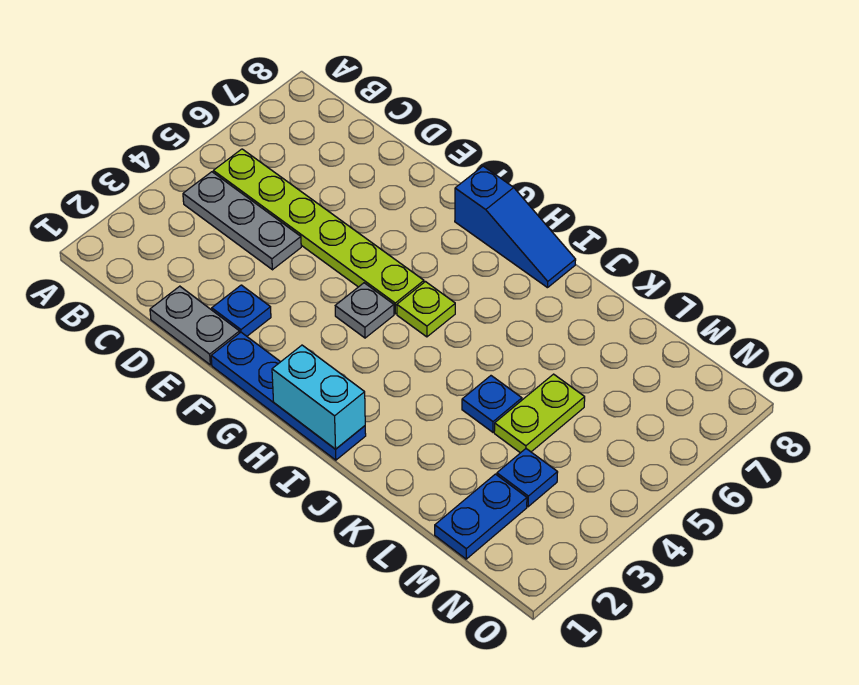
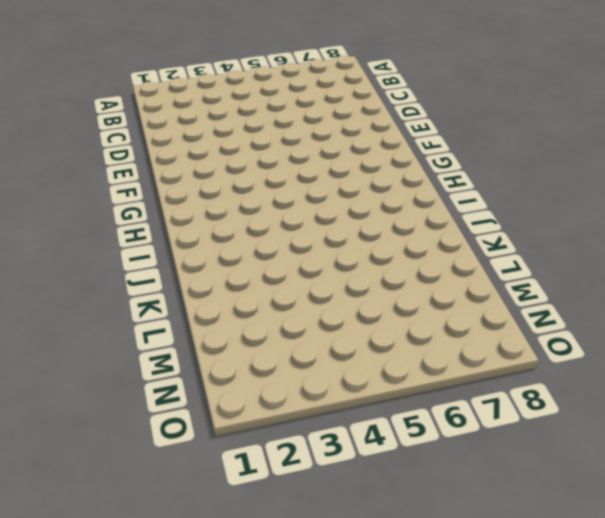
none -> grey 1x3 plate [183,172,301,270]
none -> lime 1x6 plate [213,149,424,314]
none -> grey 1x2 plate [150,286,240,365]

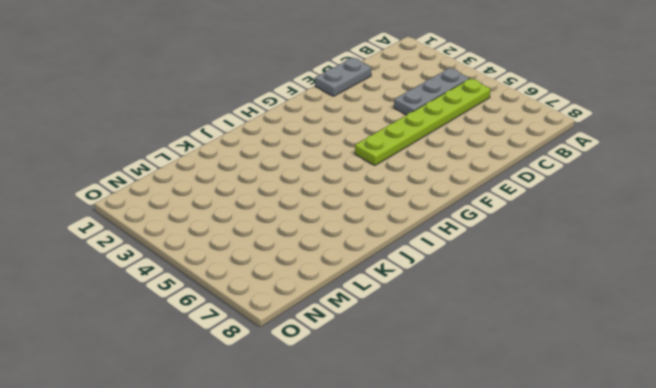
none -> blue 1x1 plate [212,285,271,336]
none -> blue 1x4 plate [211,332,366,460]
none -> grey 1x1 plate [335,283,394,338]

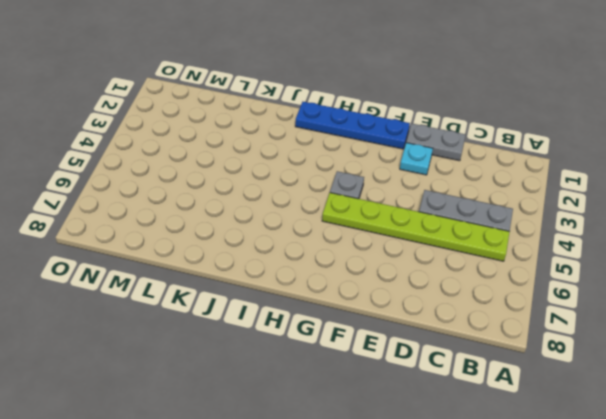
cyan 1x1 plate [400,143,433,175] -> blue 1x1 plate [212,285,271,336]
none -> blue 1x3 slope [455,166,576,288]
none -> lime 1x1 plate [397,282,455,337]
none -> blue 1x1 plate [462,376,522,432]

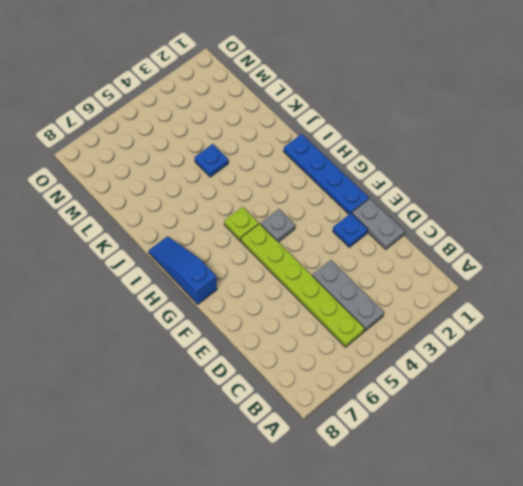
none -> lime 1x2 plate [494,374,585,453]
none -> blue 1x2 plate [435,474,527,559]
none -> blue 1x1 plate [497,449,558,507]

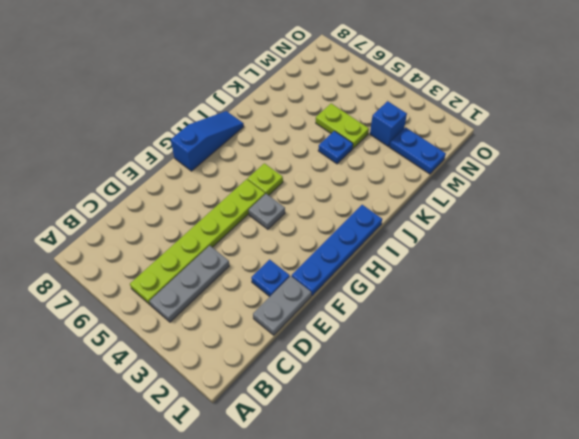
blue 1x1 brick [370,101,407,147] -> blue 1x1 plate [497,449,558,507]
none -> cyan 1x2 brick [272,345,365,449]

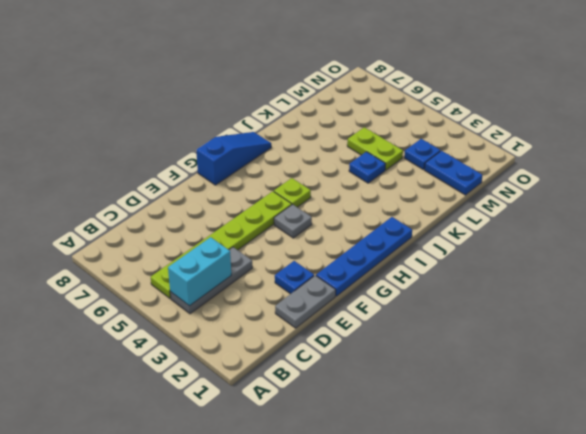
cyan 1x2 brick [168,237,231,306] -> cyan 1x2 brick moved to [272,345,365,449]

